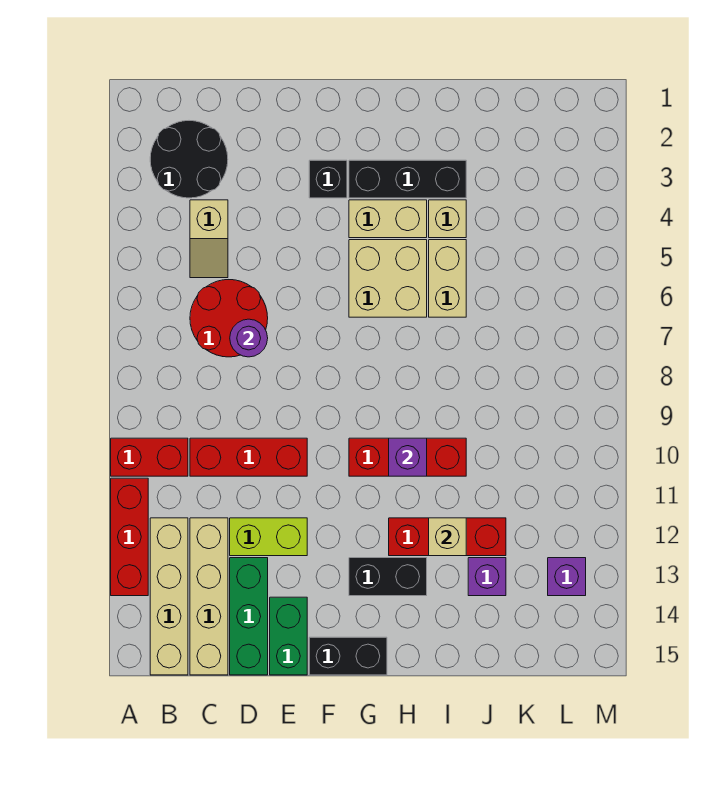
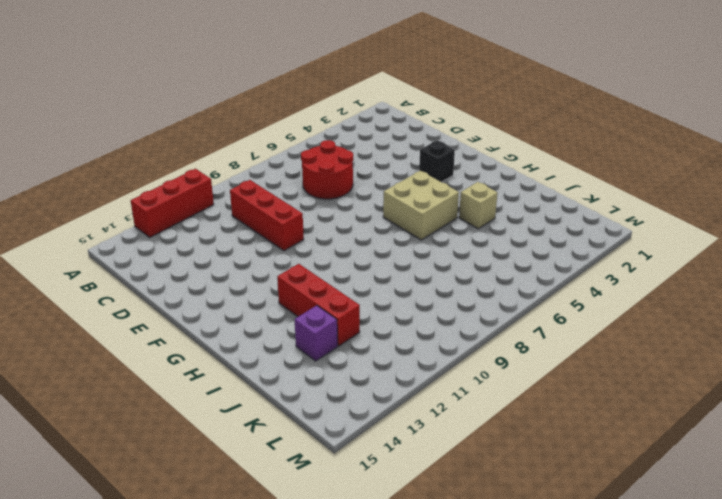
none -> red 1x2 brick [111,438,188,476]
none -> black 2x2 round brick [150,121,228,198]
none -> tan 1x4 brick [150,518,188,675]

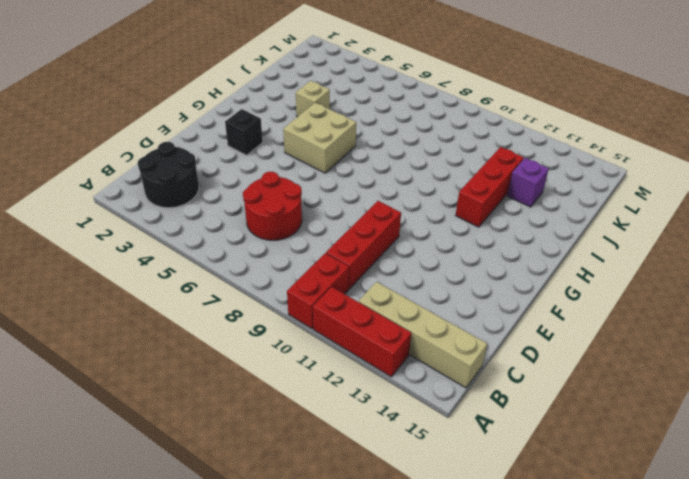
none -> tan 1x2 slope [190,200,228,278]
none -> tan 1x4 brick [190,518,228,675]
none -> lime 1x2 brick [230,518,307,556]

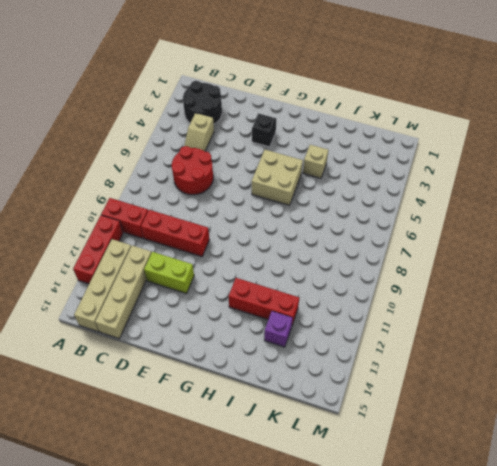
none -> green 1x3 brick [230,558,268,675]
none -> green 1x2 brick [270,597,307,675]
none -> black 1x2 brick [309,637,387,675]

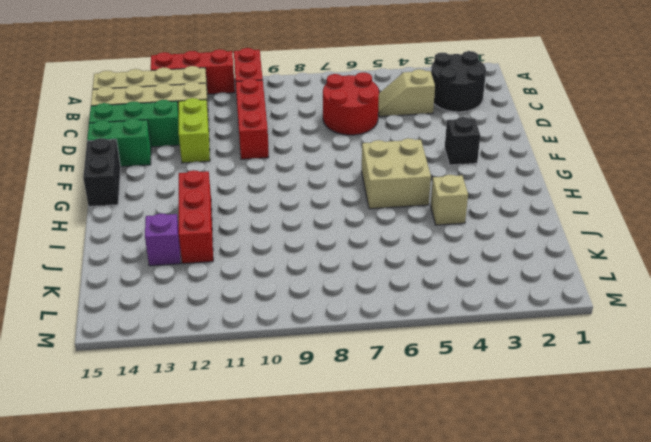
none -> black 1x3 brick [349,160,466,198]
none -> tan 1x2 brick [349,200,427,238]
none -> red 1x3 brick [349,438,466,476]

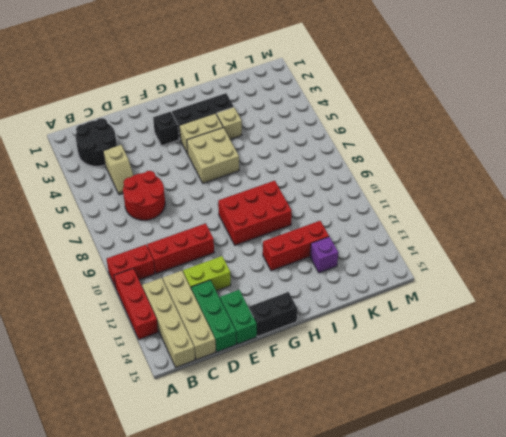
red 2x3 brick [218,181,292,245] -> red 1x3 brick [349,438,466,476]
none -> black 1x2 brick [349,558,427,596]
none -> tan 1x2 brick [429,240,466,317]
none -> purple 1x1 brick [548,558,586,596]

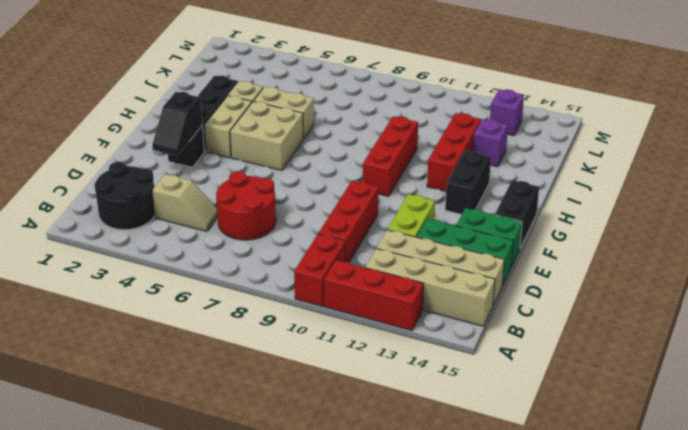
black 1x2 slope [152,92,202,156] -> none
none -> purple 1x1 round brick [230,319,268,357]
none -> purple 1x1 brick [389,438,427,476]
none -> tan 1x1 brick [429,518,466,556]

